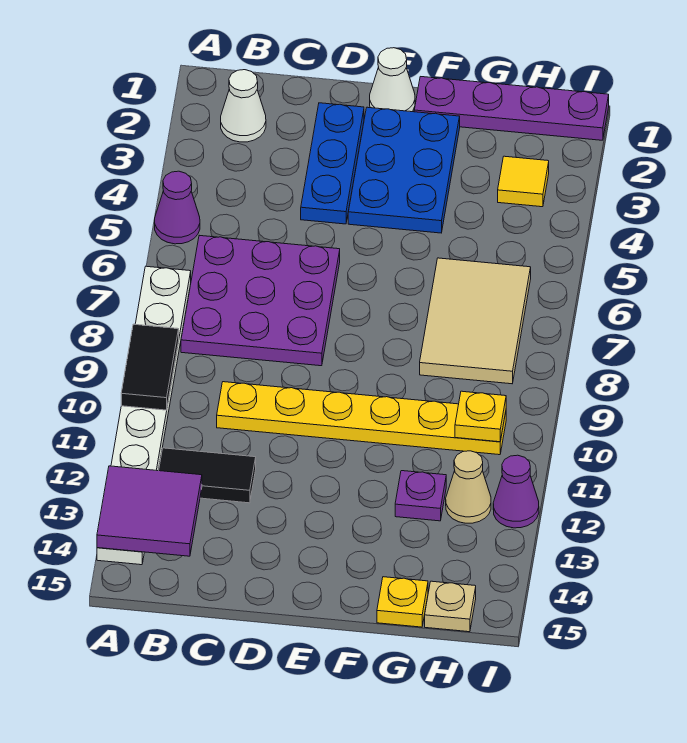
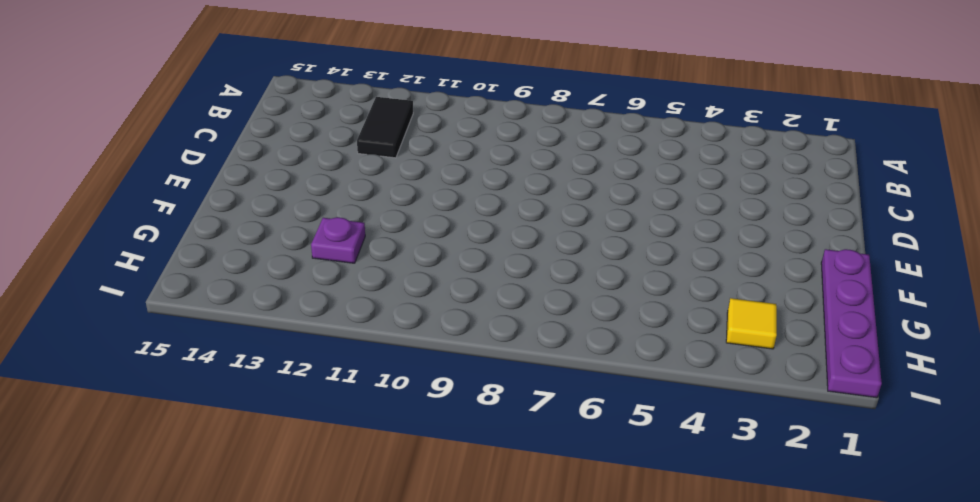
none -> purple 1x1 cone [155,171,200,244]
none -> white 1x8 plate [97,266,191,565]
none -> white 1x1 cone [221,70,266,142]

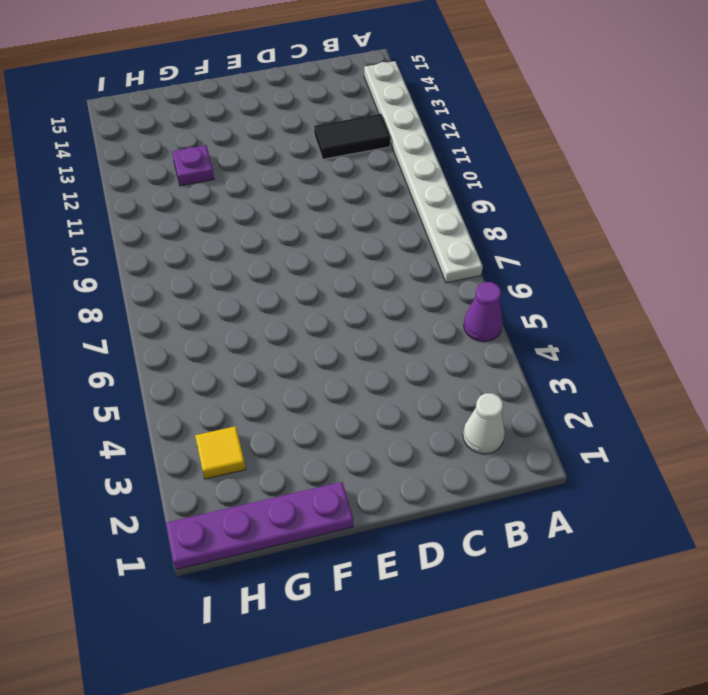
none -> purple 3x3 plate [181,235,340,366]
none -> yellow 1x6 plate [217,382,506,455]
none -> blue 1x3 plate [301,103,364,224]

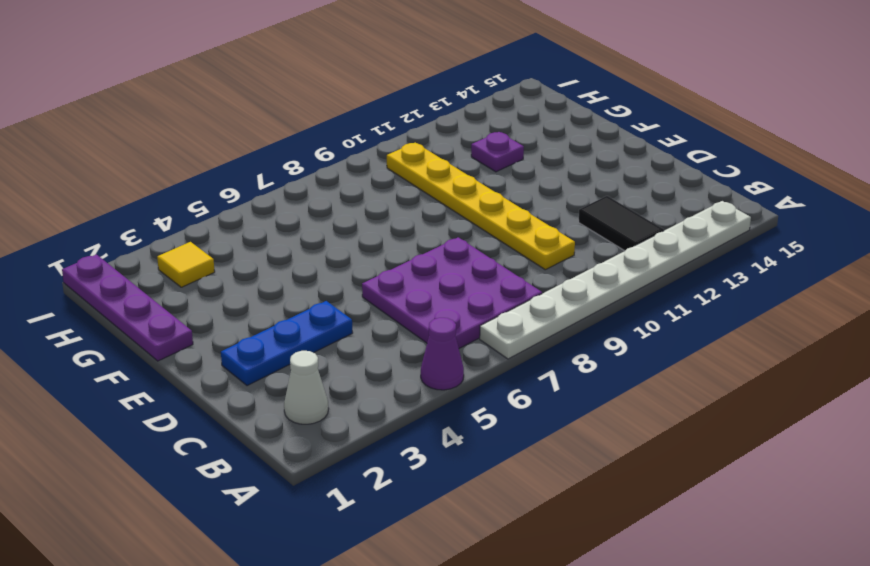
none -> white 1x1 cone [370,48,415,112]
none -> blue 2x3 plate [348,107,460,233]
none -> tan 2x3 tile [420,258,531,384]

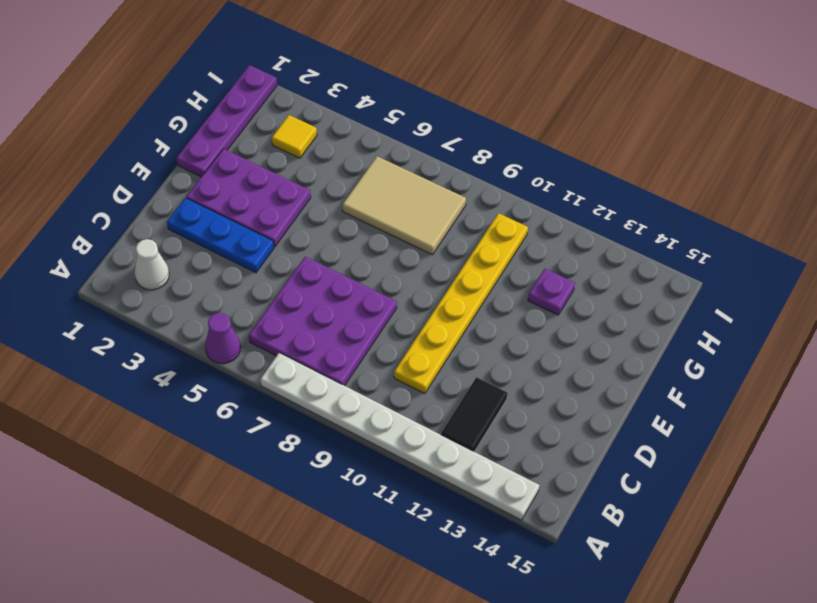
purple 2x3 plate [187,149,311,247] -> blue 2x3 plate [348,107,460,233]
none -> white 1x1 cone [370,48,415,112]
none -> yellow 1x1 plate [377,577,428,627]
none -> tan 1x1 cone [446,451,491,523]

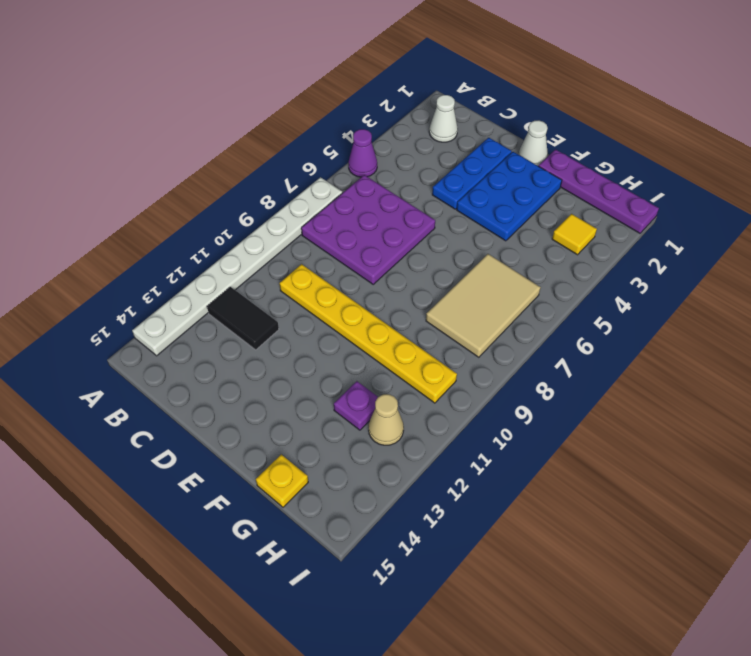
none -> tan 1x1 plate [425,581,476,632]
none -> purple 1x1 cone [493,455,539,528]
none -> black 1x2 tile [121,324,179,410]

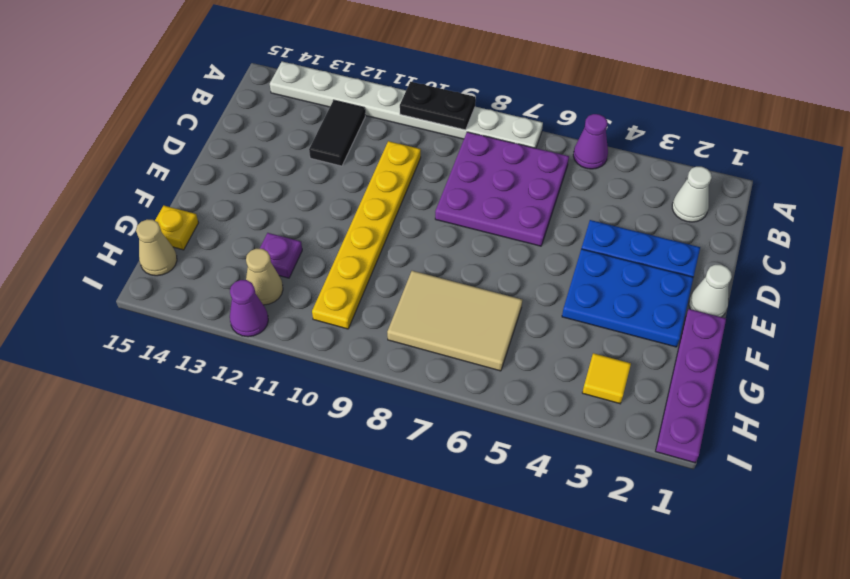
black 1x2 plate [400,82,476,130] -> black 1x2 tile [121,324,179,410]
tan 1x1 cone [136,220,177,276] -> tan 1x1 plate [425,581,476,632]
none -> purple 2x2 tile [97,466,202,556]
none -> yellow 1x1 plate [455,391,506,442]

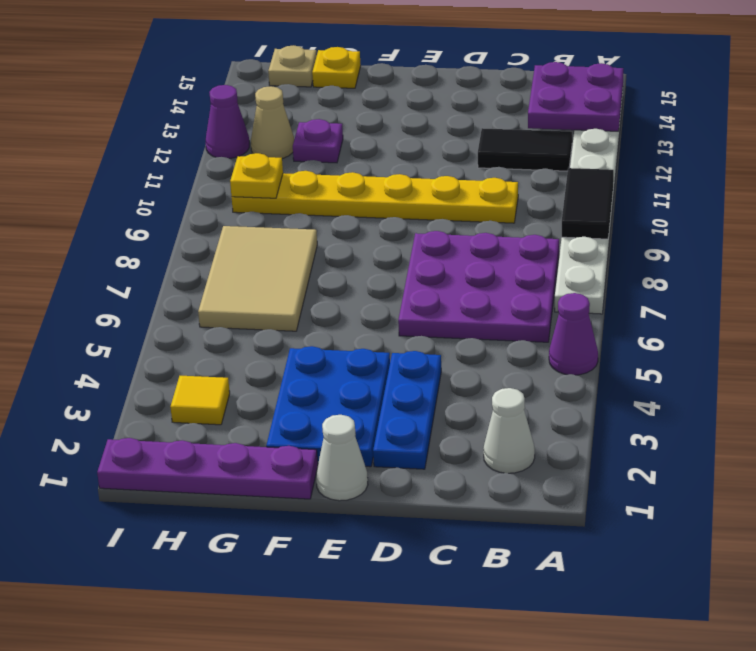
purple 2x2 plate [528,62,623,131] -> purple 2x2 tile [97,466,202,556]

